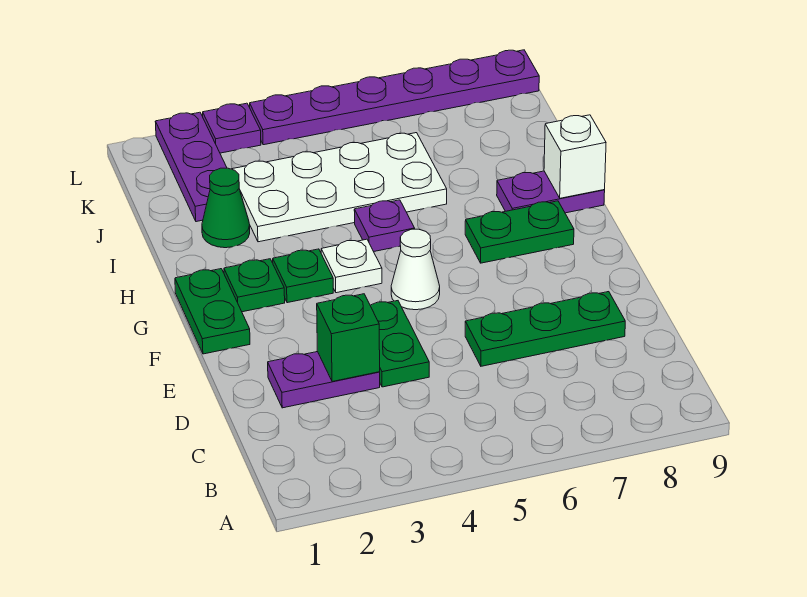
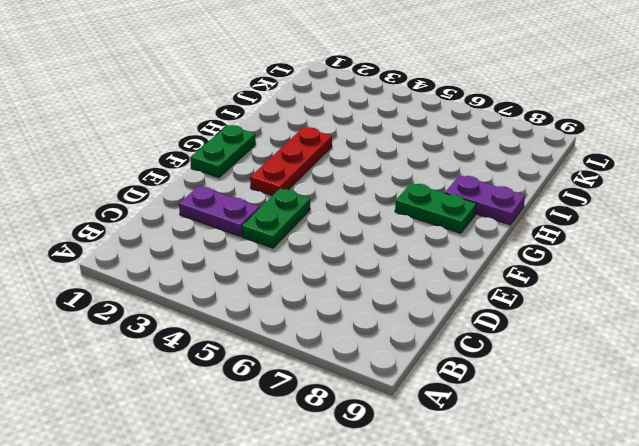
red 1x3 plate [250,127,332,196] -> green 1x1 plate [273,249,333,303]
none -> green 1x3 plate [465,292,625,366]
none -> white 1x1 cone [391,229,440,310]
none -> green 1x1 plate [224,259,285,312]

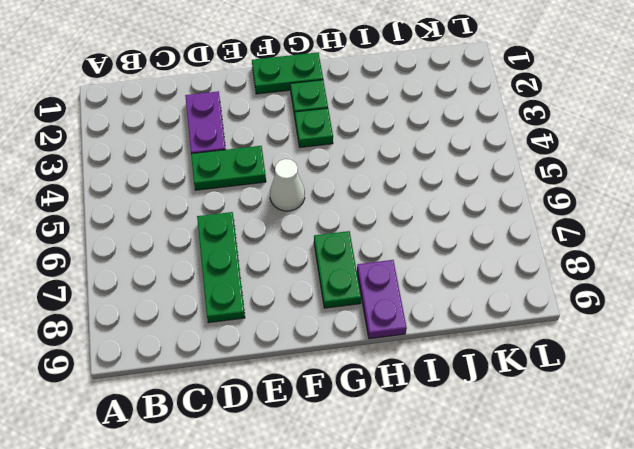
none -> white 1x1 plate [321,239,382,293]
none -> purple 1x1 plate [354,200,415,252]
none -> green 1x1 cone [202,168,250,248]

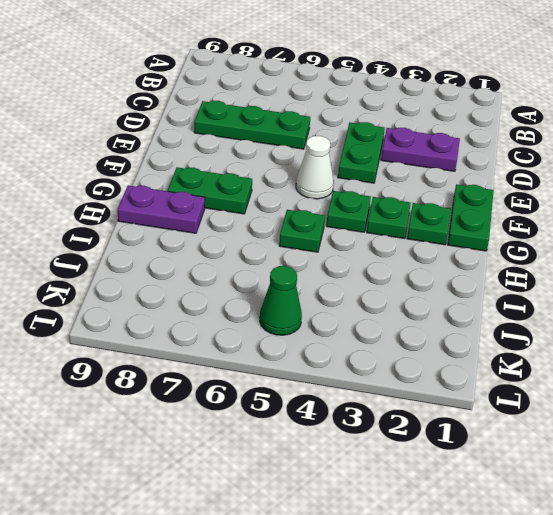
green 1x1 plate [326,191,371,232] -> white 1x1 plate [321,239,382,293]
green 1x1 plate [279,210,325,252] -> purple 1x1 plate [354,200,415,252]
green 1x1 cone [260,266,302,335] -> green 1x1 cone moved to [202,168,250,248]
none -> white 2x4 plate [232,133,447,242]
none -> purple 1x3 plate [155,112,227,222]
none -> purple 1x1 plate [203,103,261,153]

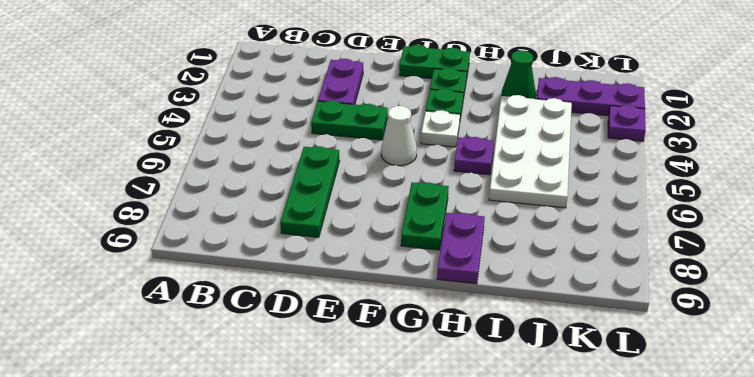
none -> purple 1x6 plate [250,50,539,145]
none -> green 1x1 brick [317,294,380,382]
none -> white 1x1 brick [544,115,606,198]

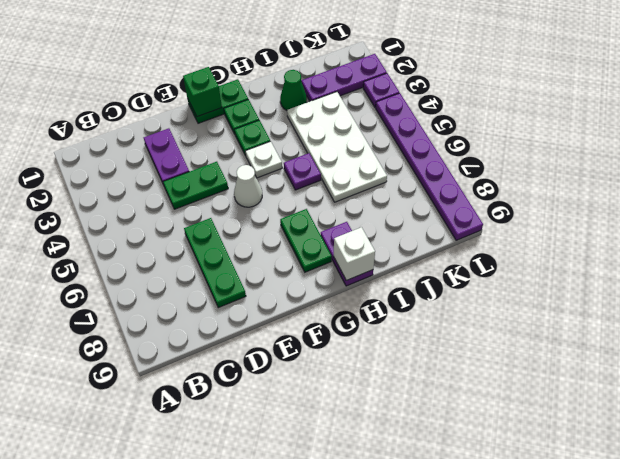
green 1x1 brick [183,67,222,117] -> green 1x1 brick moved to [317,294,380,382]

